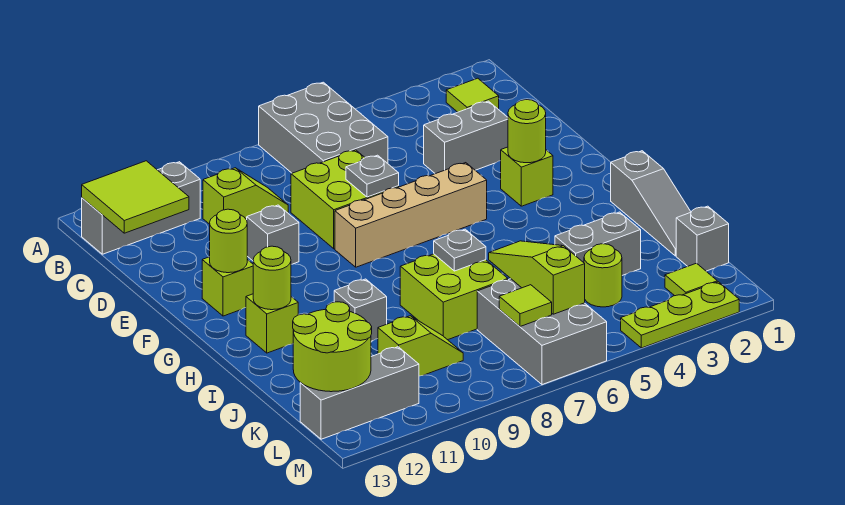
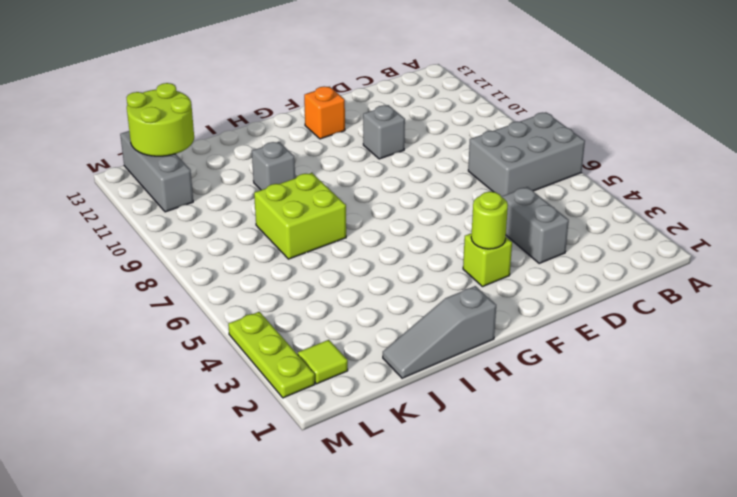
orange 1x1 brick [304,86,345,139] -> lime 1x1 brick [202,257,253,316]
none -> lime 1x1 tile [446,78,499,112]
none -> grey 1x3 brick [82,162,200,254]
none -> lime 1x2 slope [203,168,288,224]
none -> lime 2x2 brick [291,150,399,249]

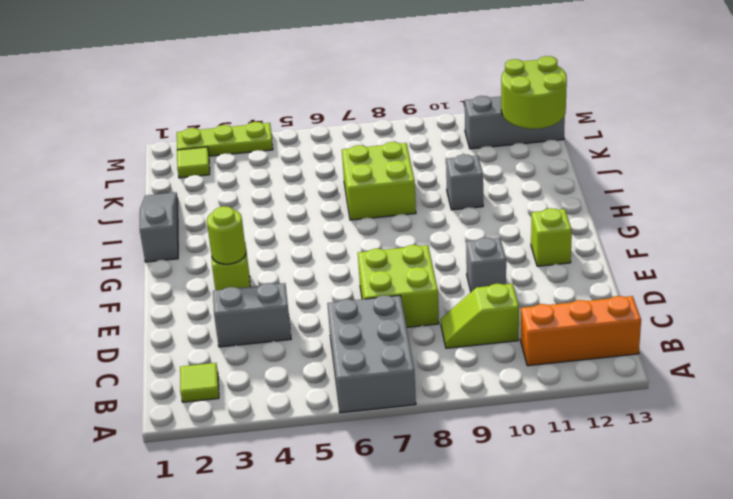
orange 1x3 brick [521,296,641,366] -> grey 1x3 brick [82,162,200,254]
none -> tan 1x4 brick [335,163,487,267]
none -> lime 1x1 brick [246,294,298,353]
none -> grey 1x2 brick [555,212,641,275]
none -> grey 1x1 brick [676,206,729,271]

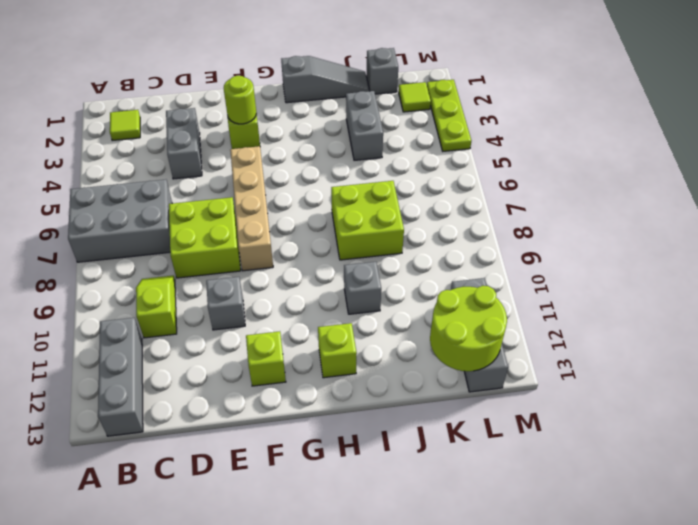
none -> lime 1x1 round brick [584,244,622,307]
none -> grey 2x3 brick [477,279,607,385]
none -> lime 1x2 slope [378,316,463,376]
none -> lime 2x2 tile [82,161,189,233]

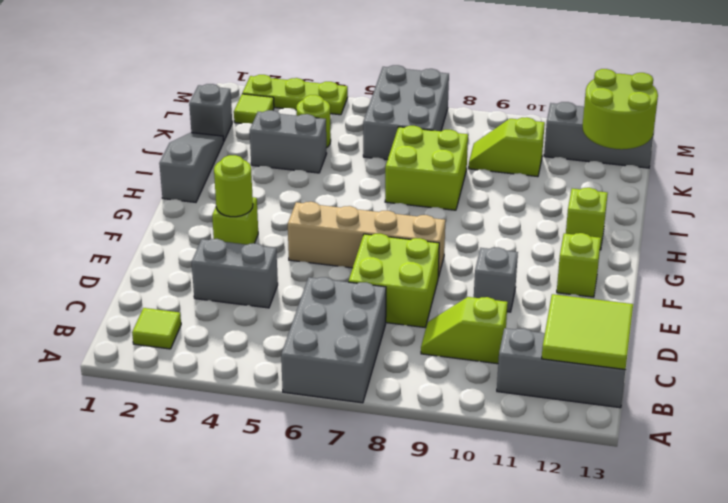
none -> grey 1x1 brick [334,279,387,341]
none -> grey 1x1 plate [346,155,399,197]
none -> lime 1x1 round brick [210,209,247,273]
none -> lime 1x1 round brick [253,246,291,310]

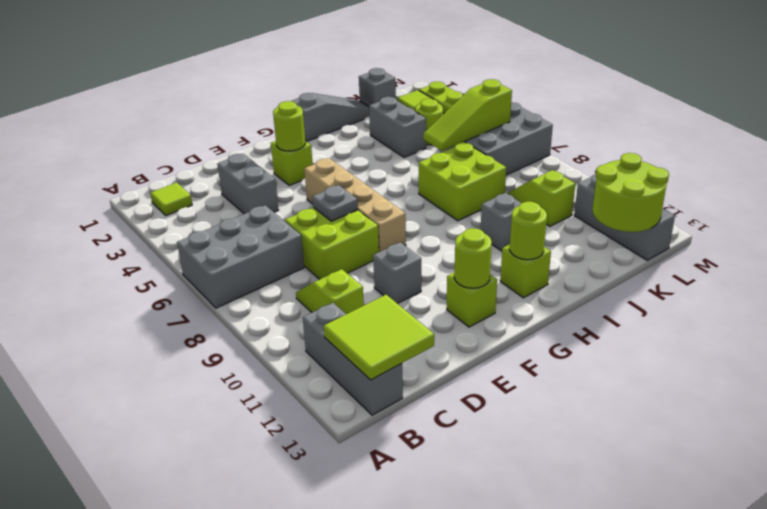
none -> grey 1x1 plate [434,229,486,271]
none -> lime 1x1 tile [499,285,552,327]

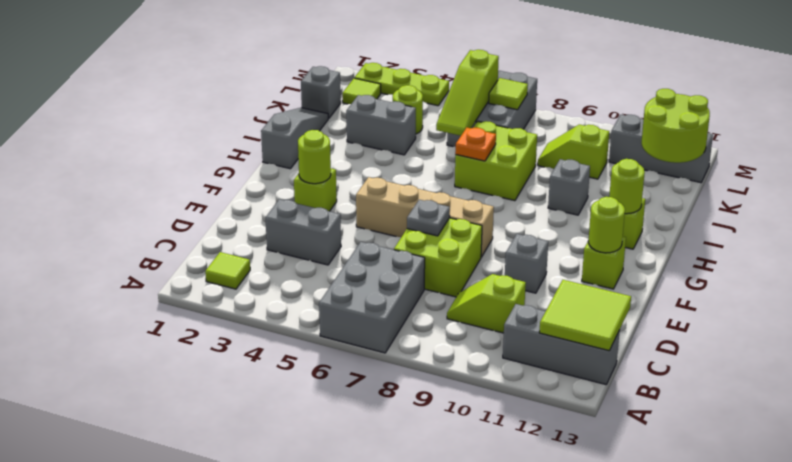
orange 1x1 plate [455,128,496,161] -> grey 1x1 plate [434,229,486,271]

